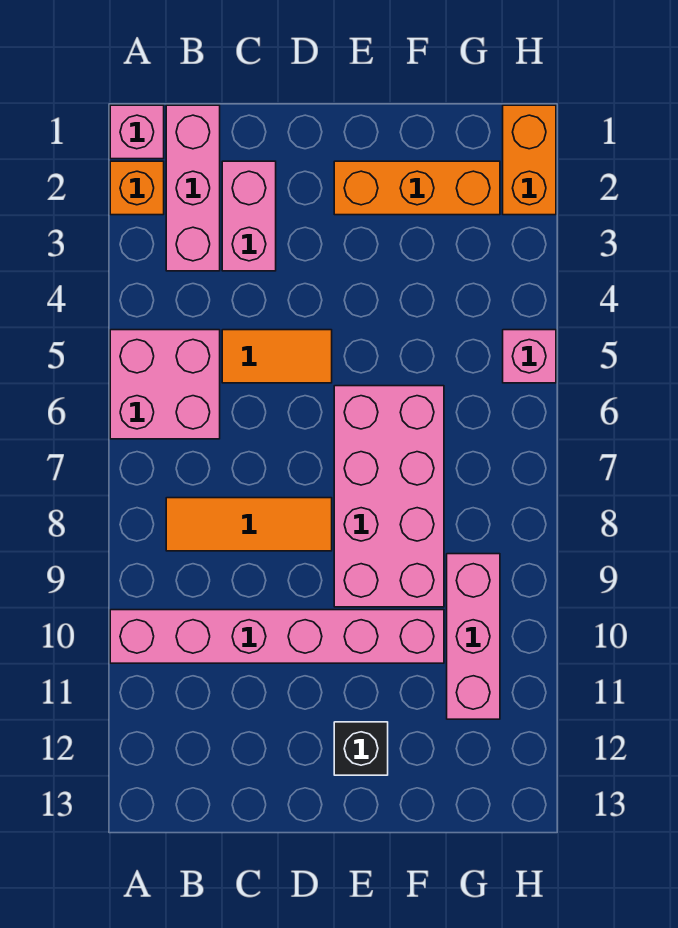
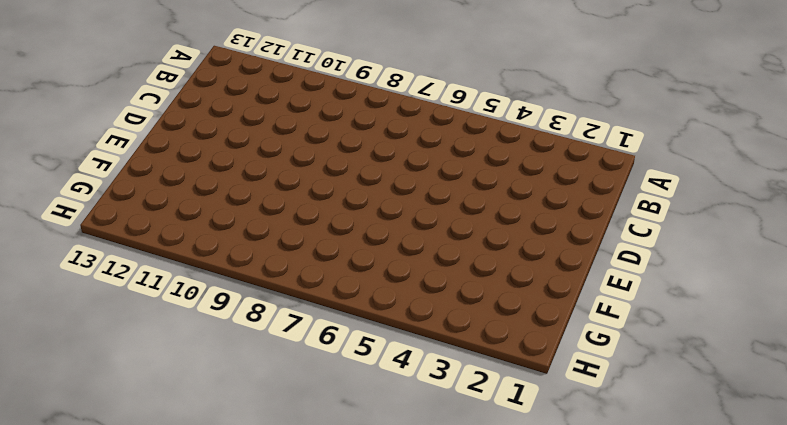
none -> pink 1x1 brick [110,105,164,159]
none -> orange 1x1 brick [110,161,164,215]
none -> pink 2x2 brick [110,330,220,439]

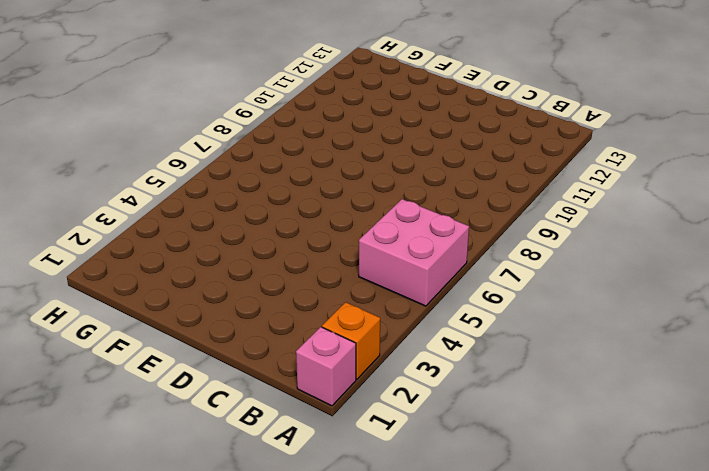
none -> pink 1x6 brick [110,610,444,663]
none -> pink 1x3 brick [166,105,220,271]
none -> orange 1x3 tile [166,498,332,551]

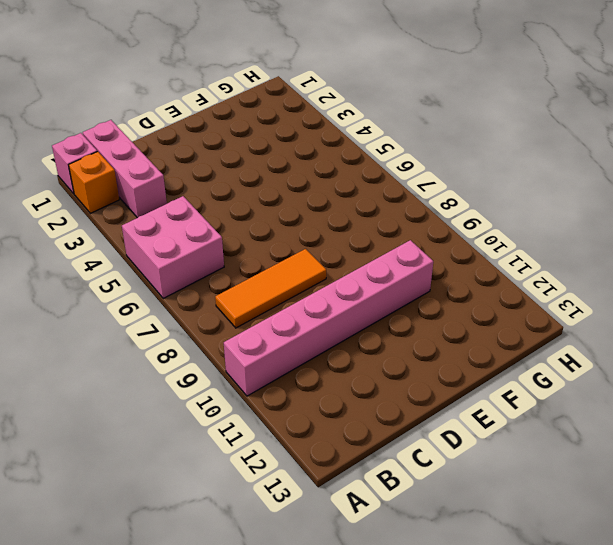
none -> pink 1x2 brick [222,161,276,271]
none -> orange 1x2 tile [222,330,332,383]
none -> orange 1x3 brick [334,161,500,215]

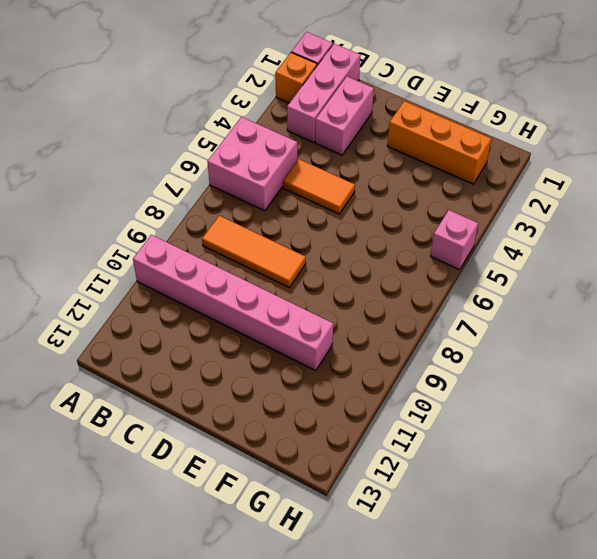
none -> pink 2x4 brick [334,386,444,607]
none -> black 1x1 brick [334,722,388,775]
none -> pink 1x3 brick [447,554,500,719]

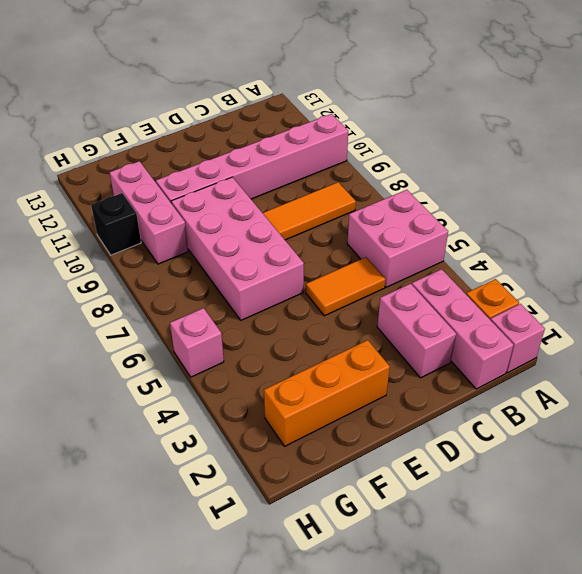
black 1x1 brick [91,193,141,255] -> black 1x1 brick moved to [334,722,388,775]
none -> orange 1x2 brick [503,105,556,215]

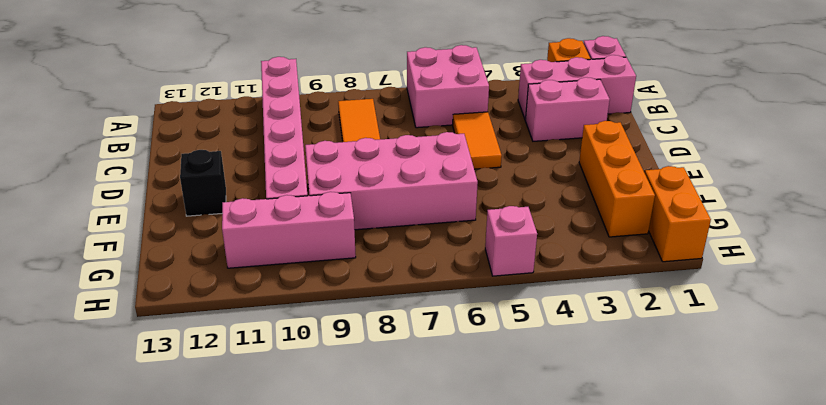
orange 1x2 brick [645,166,711,262] -> orange 1x2 brick turned to [503,105,556,215]

